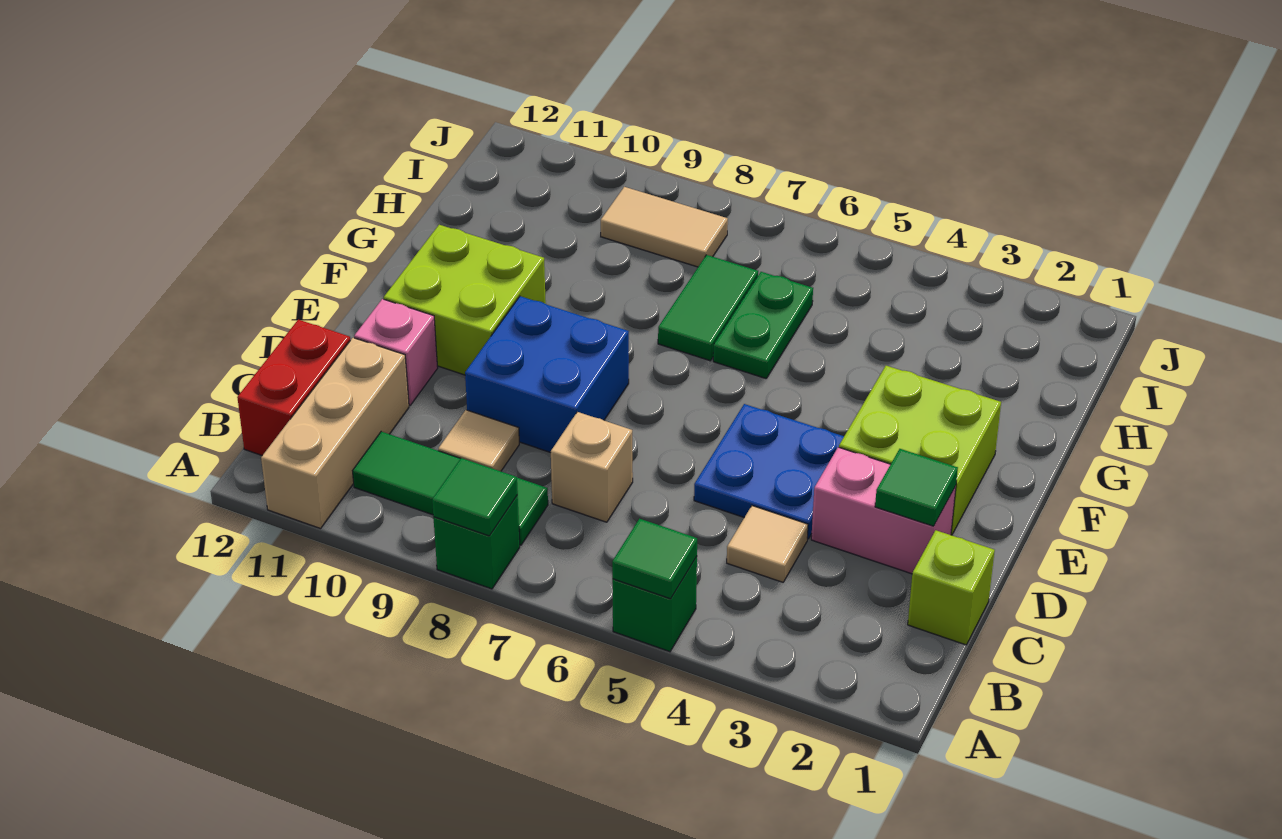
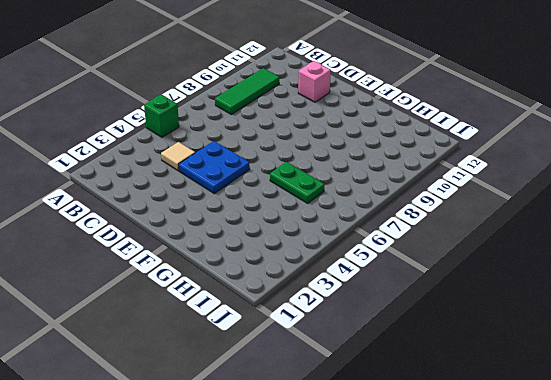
none -> green 1x1 brick [433,495,520,589]
none -> tan 1x3 brick [261,338,409,529]
none -> red 1x2 brick [237,320,350,455]

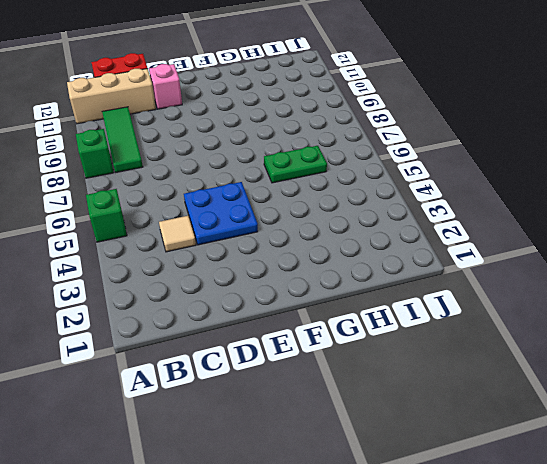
none -> lime 1x1 brick [908,530,995,645]
none -> tan 1x1 brick [551,412,633,522]
none -> tan 1x1 tile [438,410,519,471]

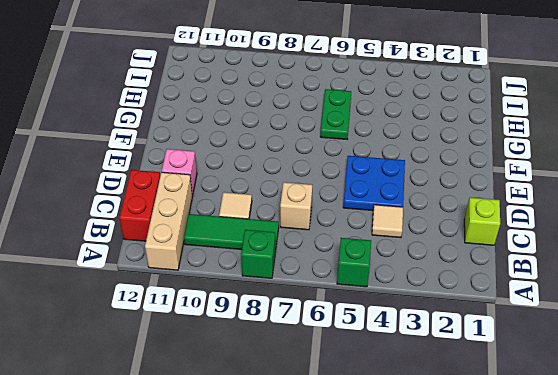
none -> pink 1x2 brick [811,447,956,574]
none -> blue 2x2 brick [465,296,629,453]
none -> lime 2x2 brick [839,366,1001,535]

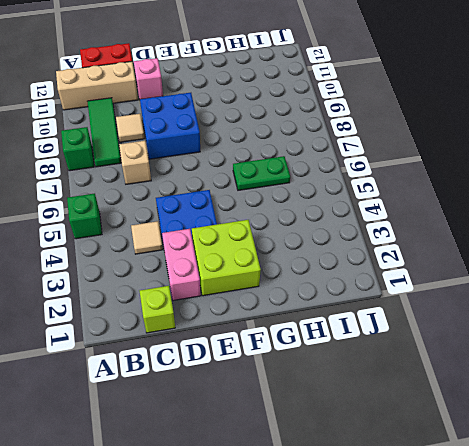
none -> lime 2x2 brick [384,225,546,375]
none -> green 1x2 tile [658,255,758,361]
none -> tan 1x2 tile [601,187,728,267]

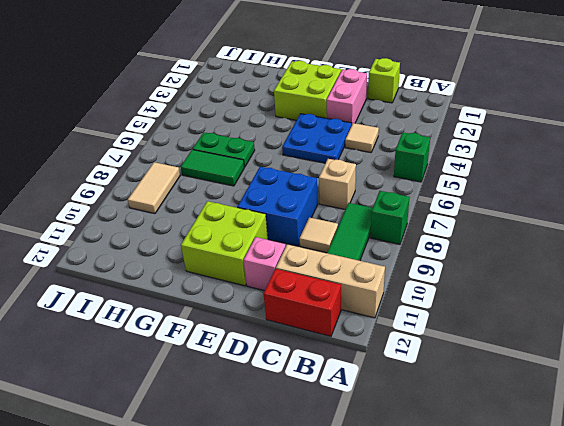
none -> green 1x1 tile [612,519,697,599]
none -> green 1x1 tile [432,458,518,536]
none -> green 1x1 tile [875,449,958,526]

